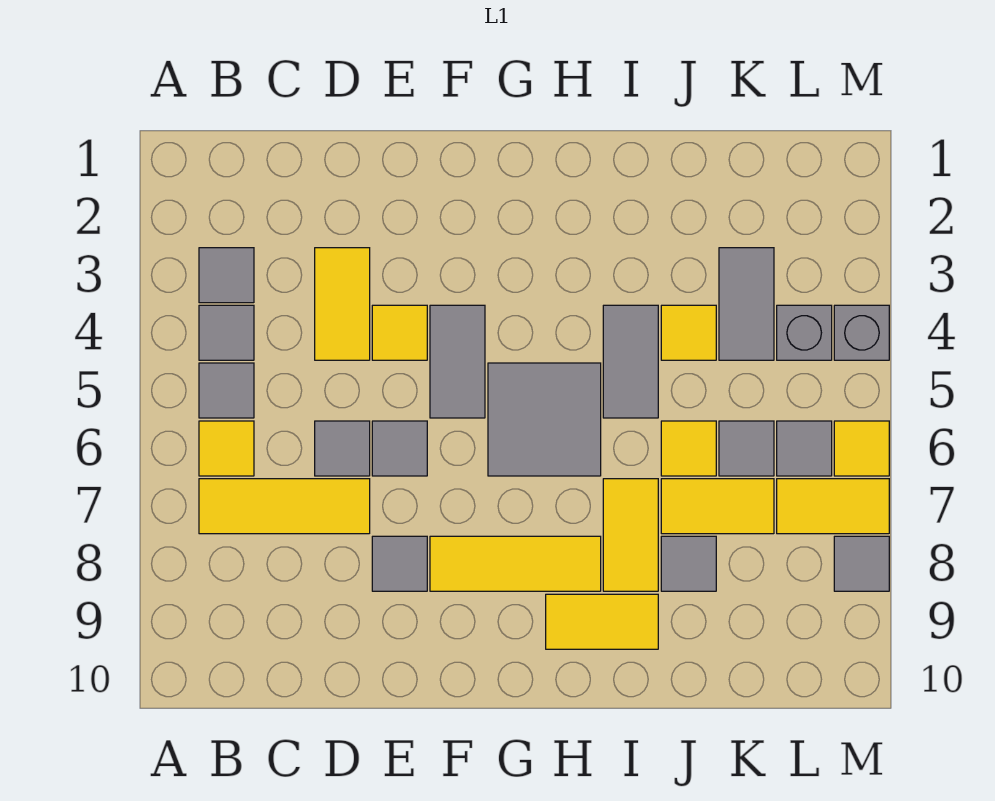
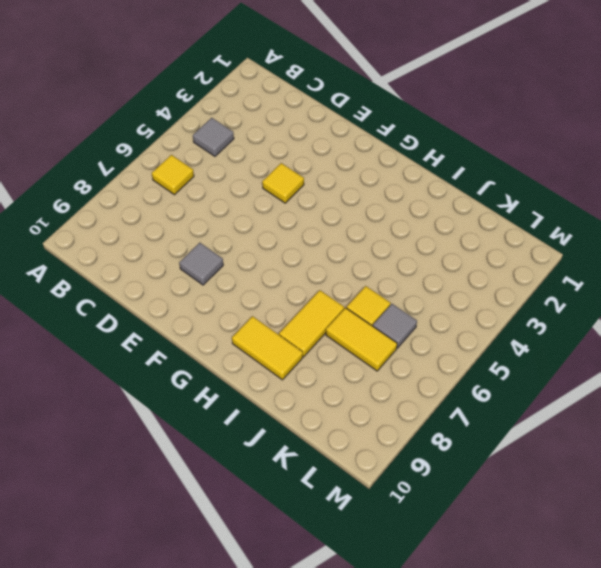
none -> grey 1x1 tile [199,248,254,303]
none -> grey 1x1 tile [199,363,254,418]
none -> yellow 1x3 tile [199,479,370,534]

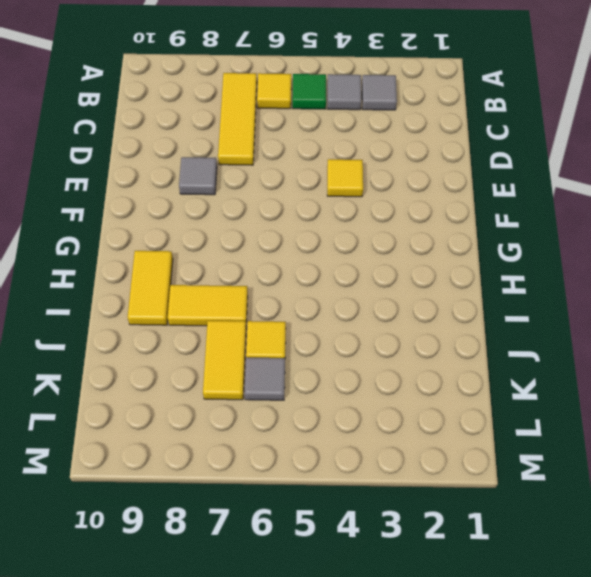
green 1x1 tile [292,74,326,109] -> grey 1x1 tile [199,363,254,418]
none -> yellow 1x2 tile [315,248,370,360]
none -> grey 1x1 tile [315,421,370,476]
none -> grey 1x1 tile [372,421,427,476]

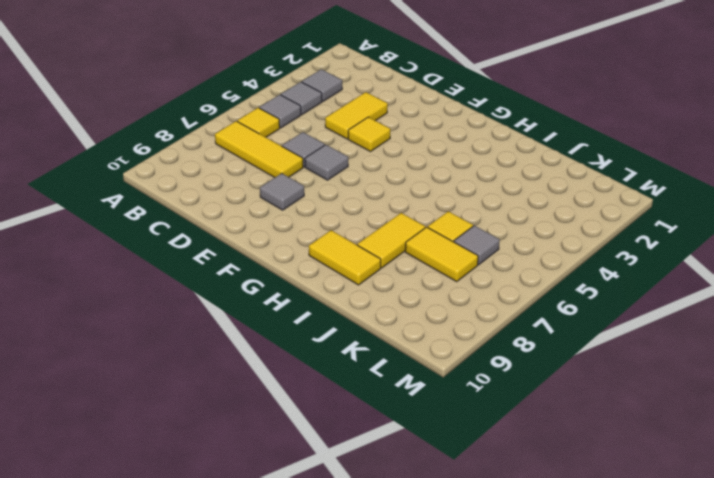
none -> grey 1x2 tile [430,305,485,418]
none -> yellow 1x3 tile [430,536,601,591]
none -> grey 2x2 tile [488,363,601,476]

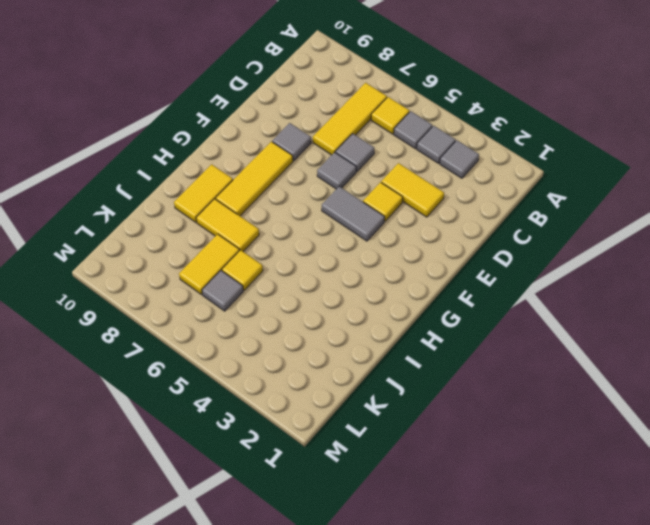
none -> grey 2x2 tile [488,363,601,476]
none -> grey 1x2 tile [603,305,658,418]
none -> yellow 1x1 tile [661,305,716,360]

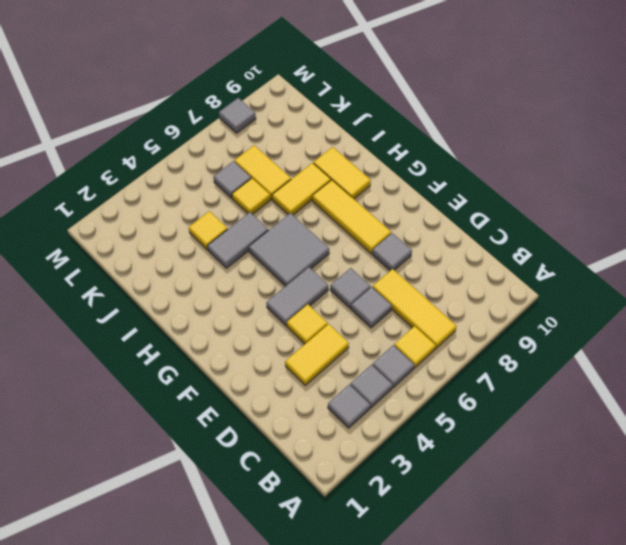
none -> grey 1x1 tile [661,536,716,591]
none -> grey 1x2 tile [719,248,774,360]
none -> grey 1x1 brick [777,305,832,360]

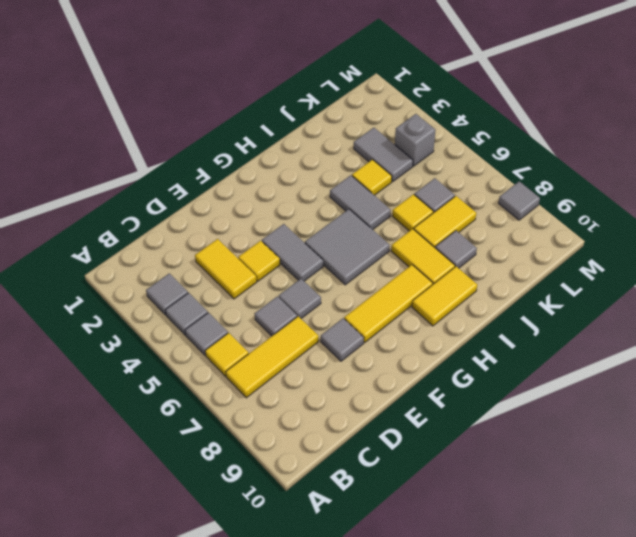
none -> grey 1x1 tile [777,421,832,476]
none -> yellow 1x2 tile [777,479,889,534]
none -> grey 1x1 brick [834,305,889,360]

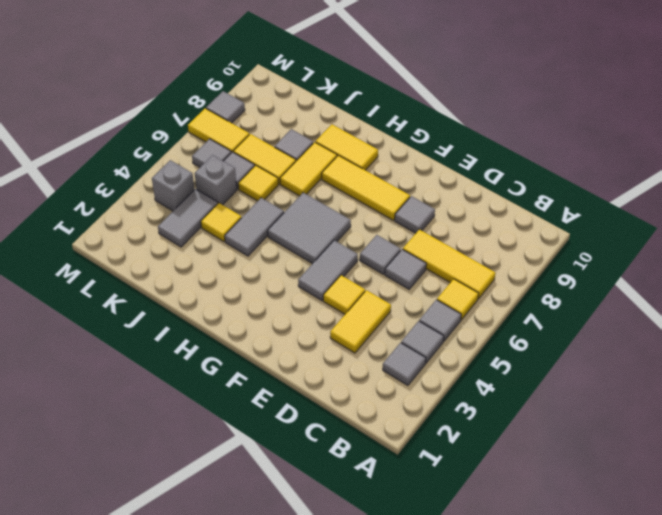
grey 1x1 brick [195,155,237,205] -> grey 1x1 brick moved to [834,305,889,360]
none -> yellow 1x1 tile [834,421,889,476]

